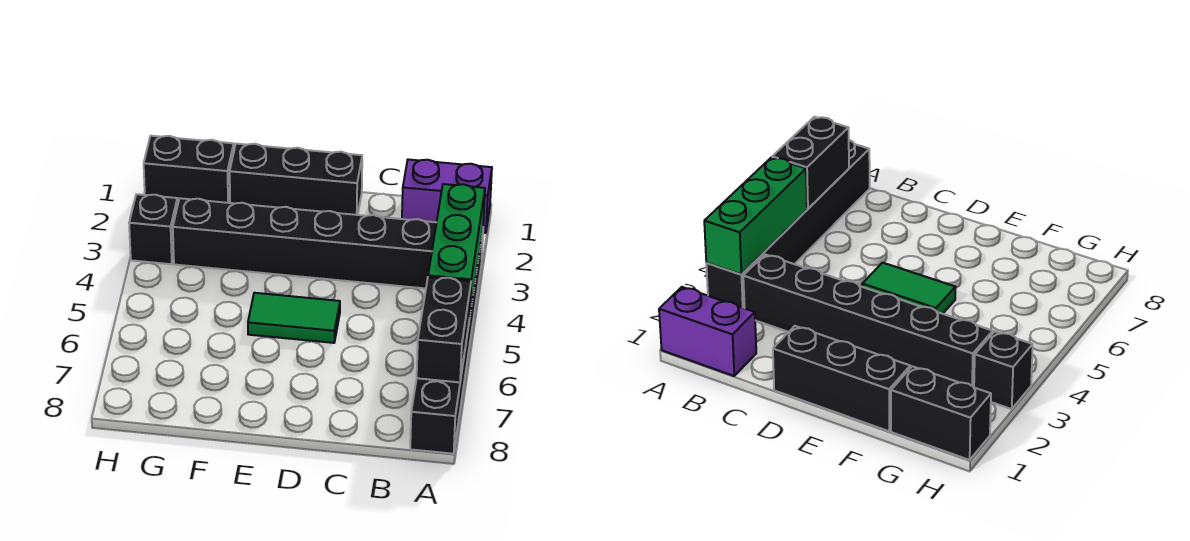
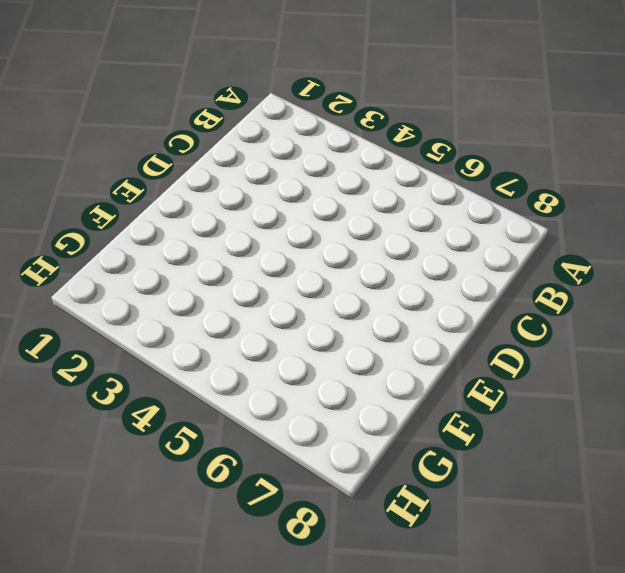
none -> purple 1x2 brick [402,159,492,233]
none -> black 1x6 brick [410,231,483,454]

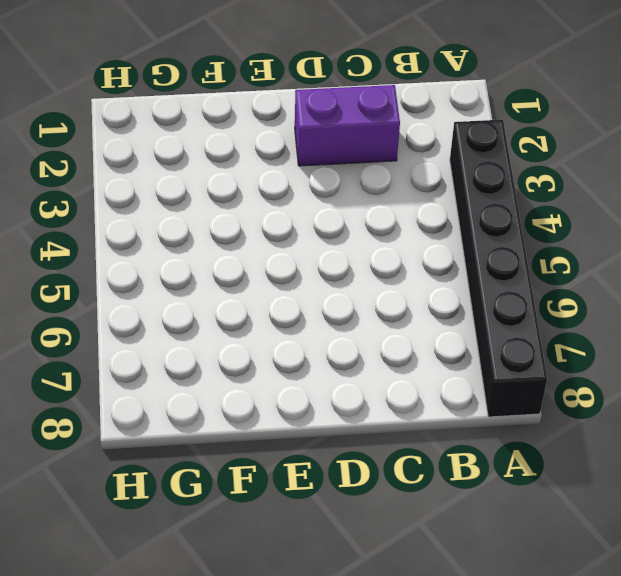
purple 1x2 brick [295,85,400,166] -> purple 1x2 brick moved to [402,159,492,233]
none -> black 1x6 brick [173,198,437,288]
none -> black 1x3 brick [230,144,362,215]

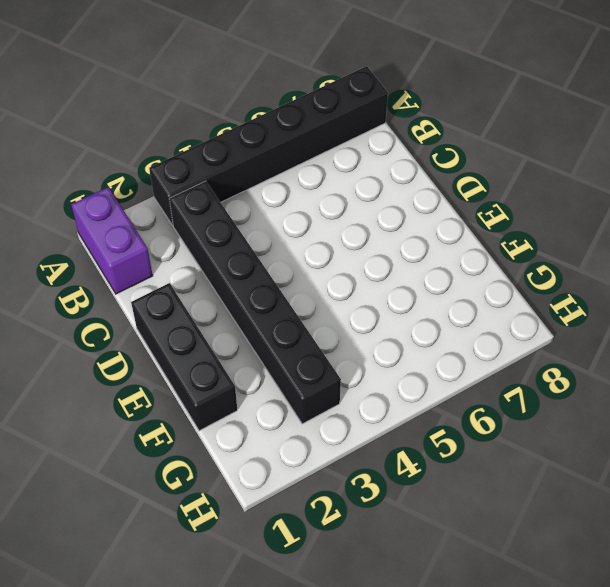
none -> green 1x2 tile [248,293,340,343]
none -> black 1x2 brick [144,136,234,204]

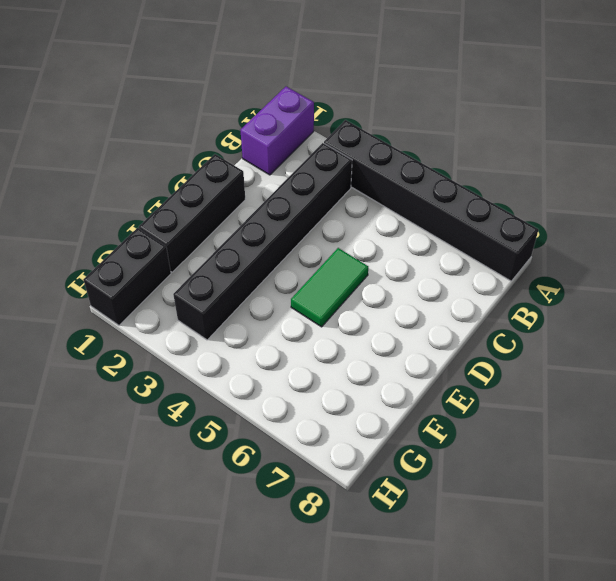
none -> black 1x1 brick [129,194,178,264]
none -> green 1x3 brick [428,184,485,313]

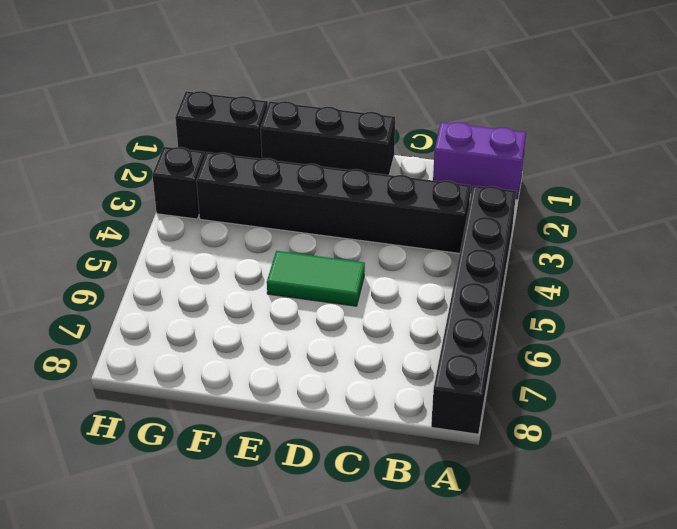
none -> green 1x3 brick [428,184,485,313]
none -> black 1x2 brick [417,277,471,382]

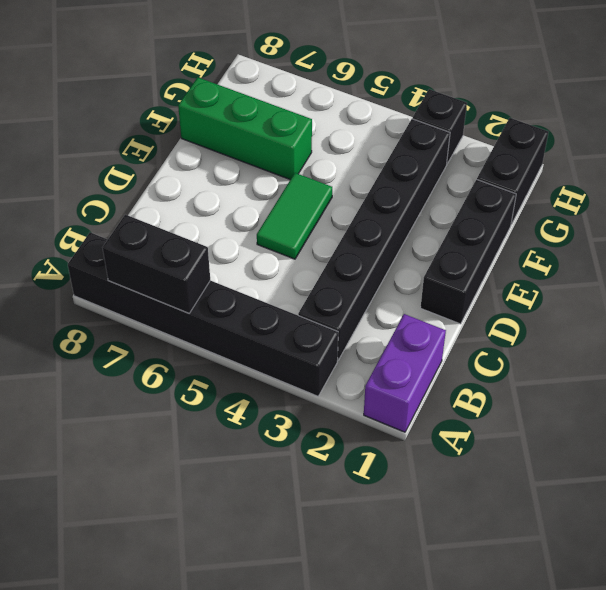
green 1x3 brick [178,77,312,180] -> green 1x3 brick moved to [428,184,485,313]

